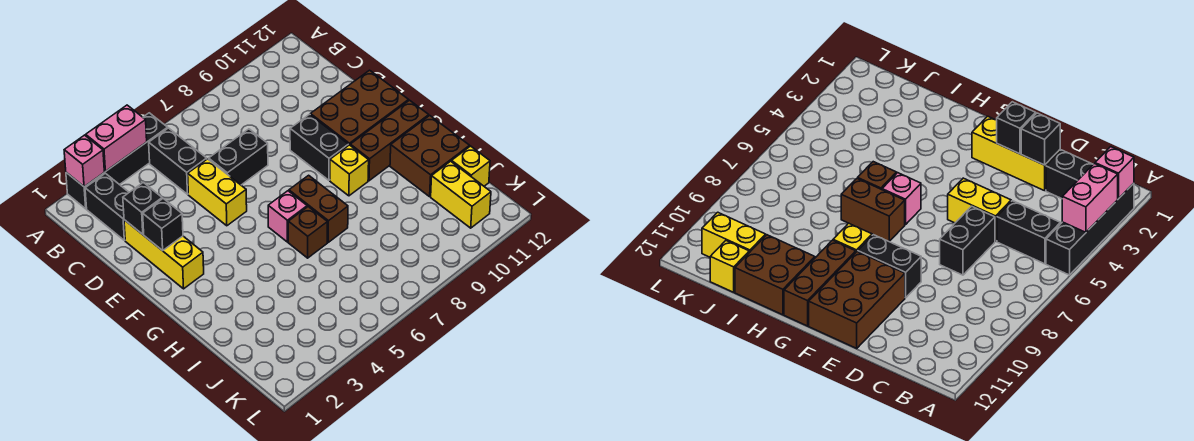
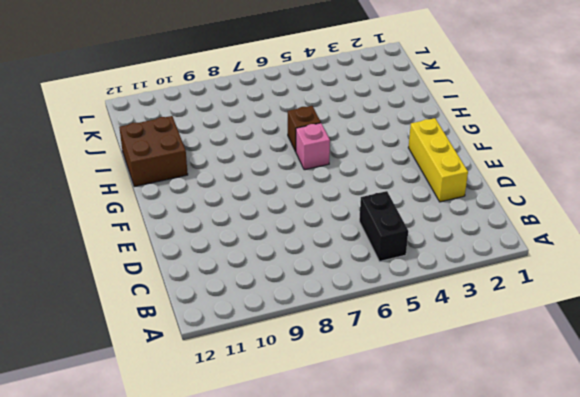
none -> black 1x4 brick [66,113,168,209]
none -> black 1x2 brick [85,173,129,240]
none -> yellow 1x2 brick [188,159,247,226]

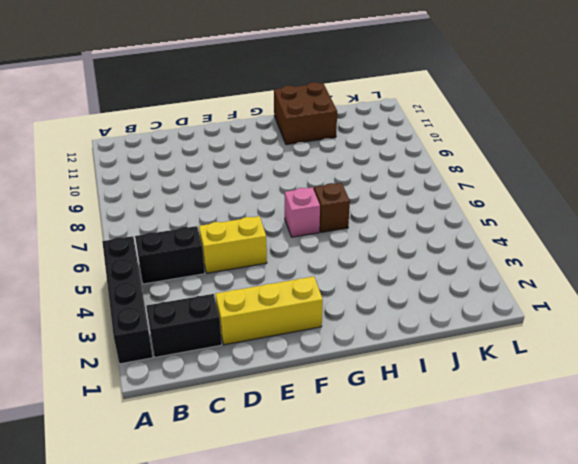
none -> black 1x2 brick [209,129,268,185]
none -> black 1x2 brick [290,114,348,180]
none -> brown 2x3 brick [310,70,409,145]

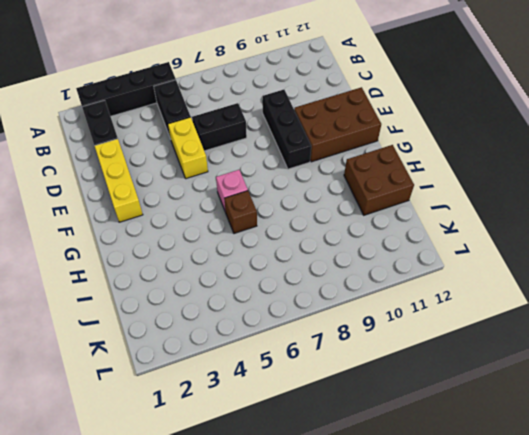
black 1x3 brick [262,90,311,169] -> black 1x2 brick [290,114,348,180]
none -> brown 1x2 brick [289,175,348,242]
none -> yellow 1x1 brick [330,145,369,196]
none -> brown 1x3 brick [350,100,429,181]

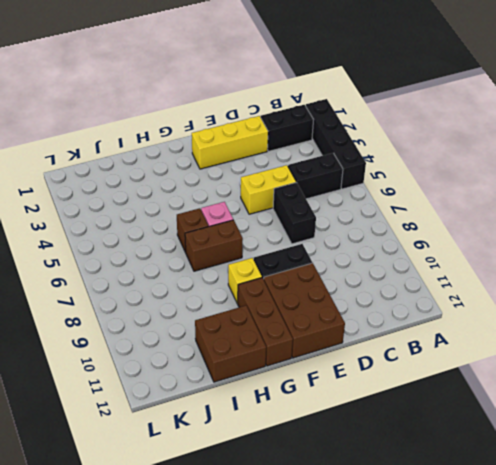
none -> yellow 1x2 brick [431,161,491,228]
none -> yellow 1x1 brick [452,146,490,186]
none -> pink 1x1 brick [64,135,104,187]

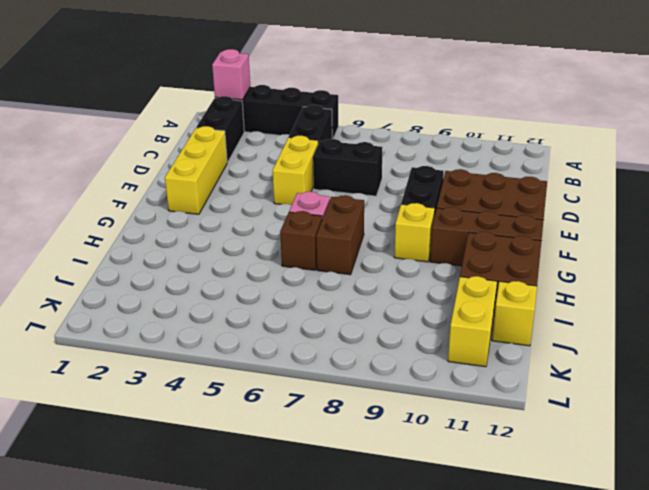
none -> pink 1x2 brick [86,105,147,171]
none -> black 1x1 brick [123,182,162,234]
none -> black 1x1 brick [143,199,183,251]

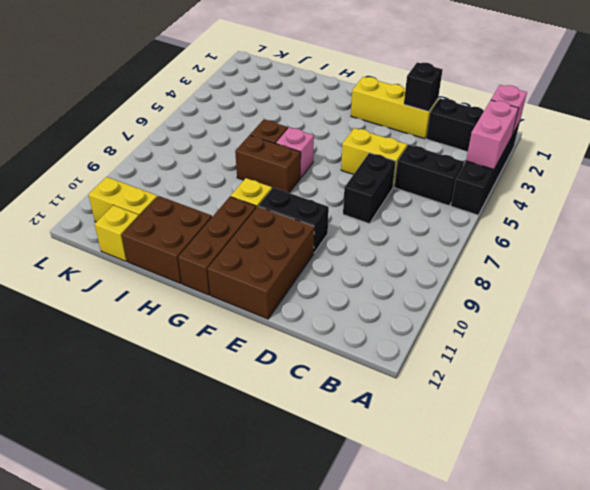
none -> black 1x1 brick [143,199,183,251]

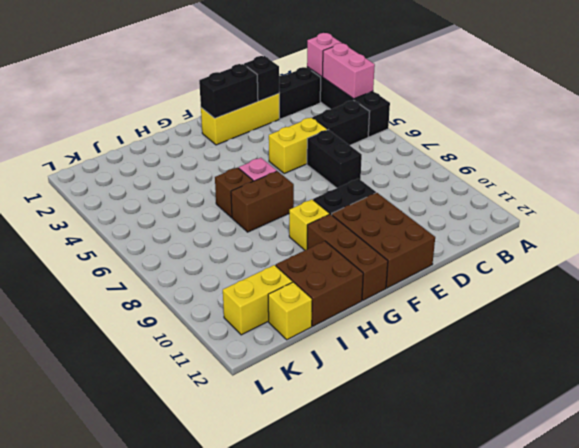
black 1x2 brick [199,64,258,118] -> black 1x1 brick [143,199,183,251]

